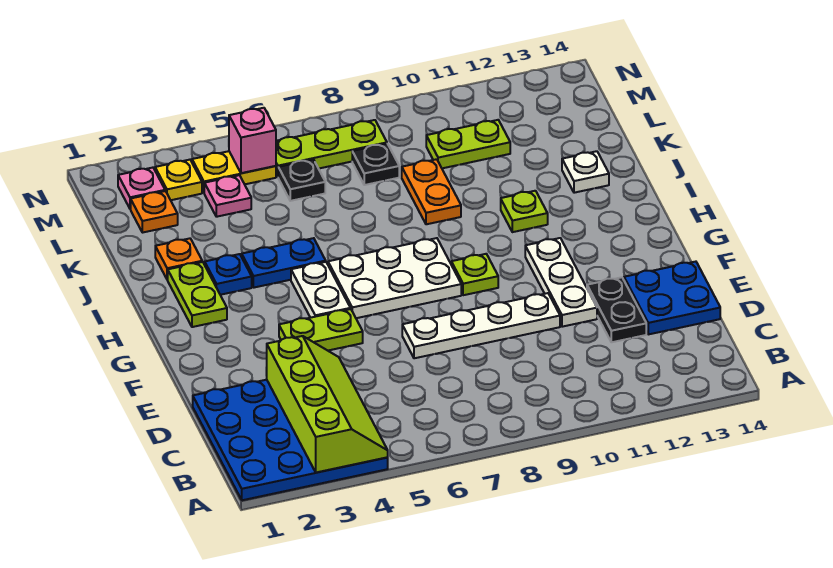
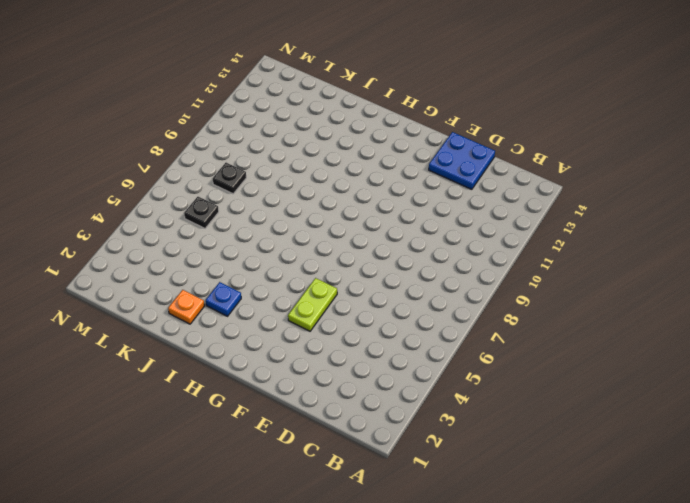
none -> blue 4x4 plate [193,380,388,500]
none -> black 1x2 plate [587,277,646,342]
none -> white 1x4 plate [402,293,560,358]

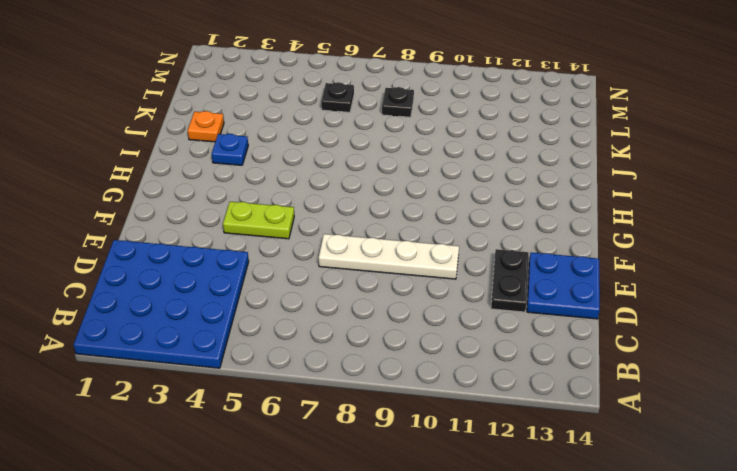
none -> white 1x3 plate [525,238,597,327]
none -> white 1x2 plate [291,262,350,318]
none -> white 2x3 plate [328,238,461,318]

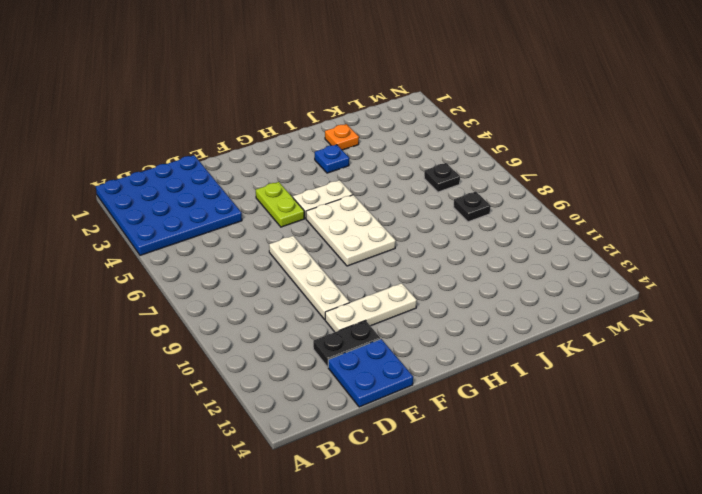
none -> lime 1x1 plate [451,254,498,295]
none -> lime 1x2 plate [168,262,227,327]
none -> blue 1x2 plate [242,238,326,288]

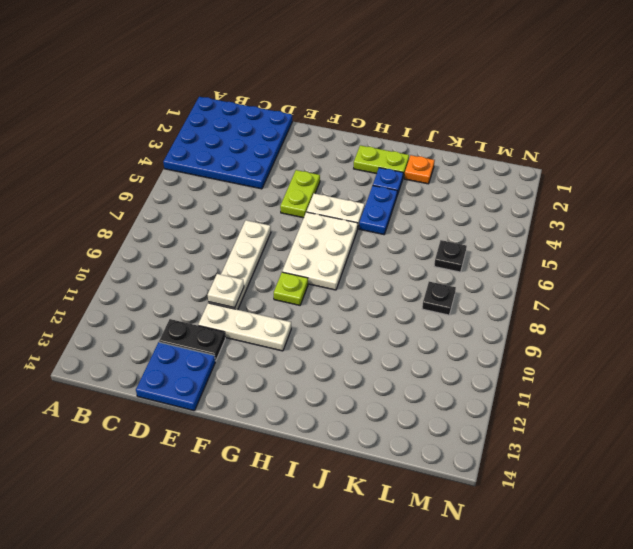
white 1x1 plate [208,274,244,308] -> white 1x1 plate moved to [562,151,609,193]
none -> lime 1x1 plate [501,191,548,232]
none -> orange 1x2 plate [402,159,461,224]
none -> orange 1x1 plate [131,191,178,233]

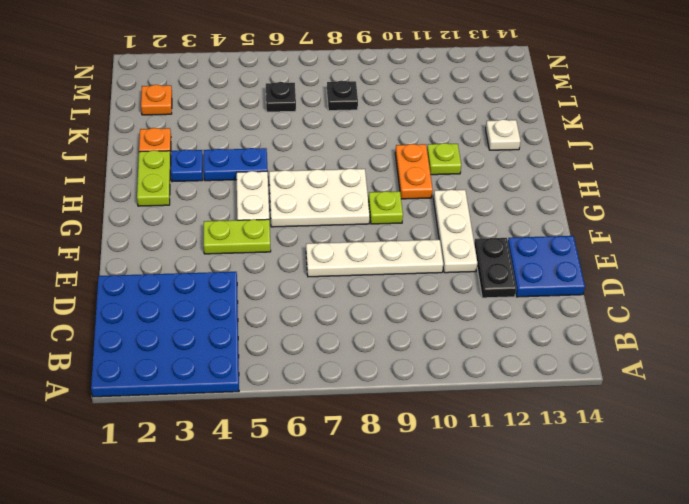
orange 1x2 plate [395,144,433,199] -> orange 1x2 plate moved to [402,159,461,224]
none -> pink 1x1 plate [204,175,251,217]
none -> lime 1x2 plate [426,120,510,168]
none -> pink 1x1 plate [118,168,165,209]

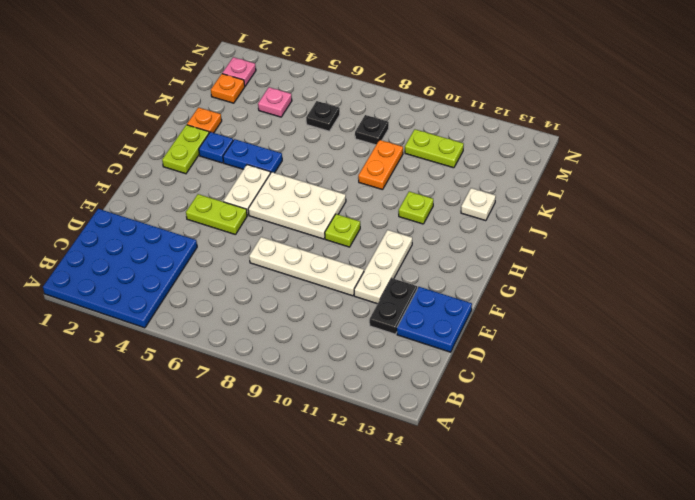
none -> yellow 1x1 plate [155,160,202,200]
none -> yellow 1x2 plate [192,151,276,193]
none -> lime 1x3 plate [276,120,387,176]

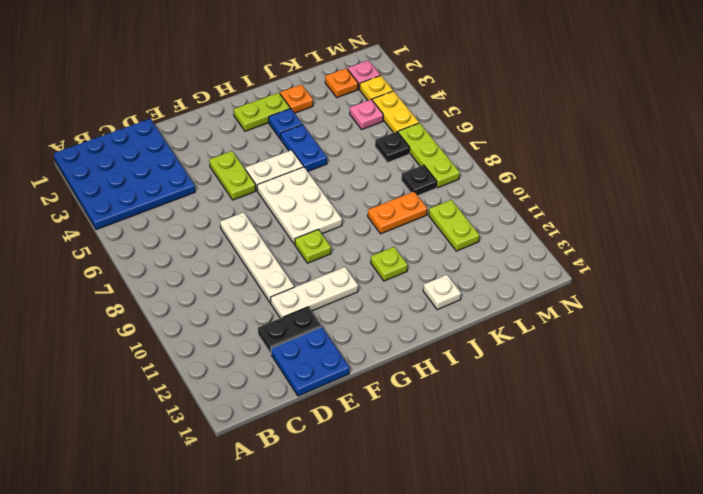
none -> lime 2x4 slope [266,336,388,473]
none -> pink 1x1 brick [229,108,276,173]

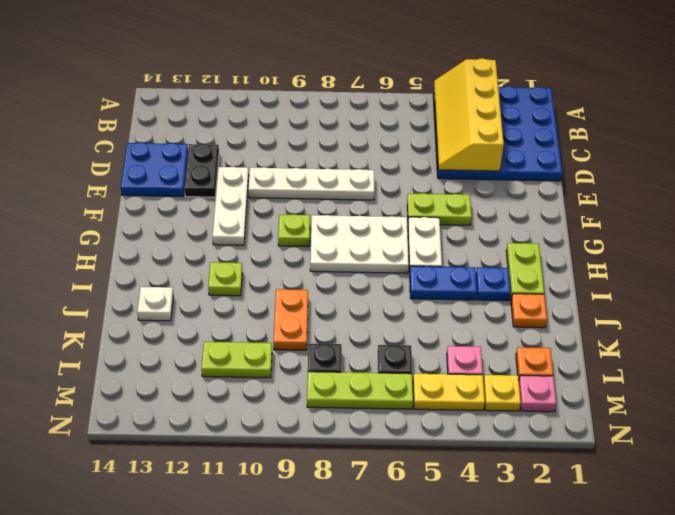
yellow 2x4 slope [434,58,504,171] -> lime 2x4 slope [266,336,388,473]
none -> pink 1x1 brick [229,108,276,173]

